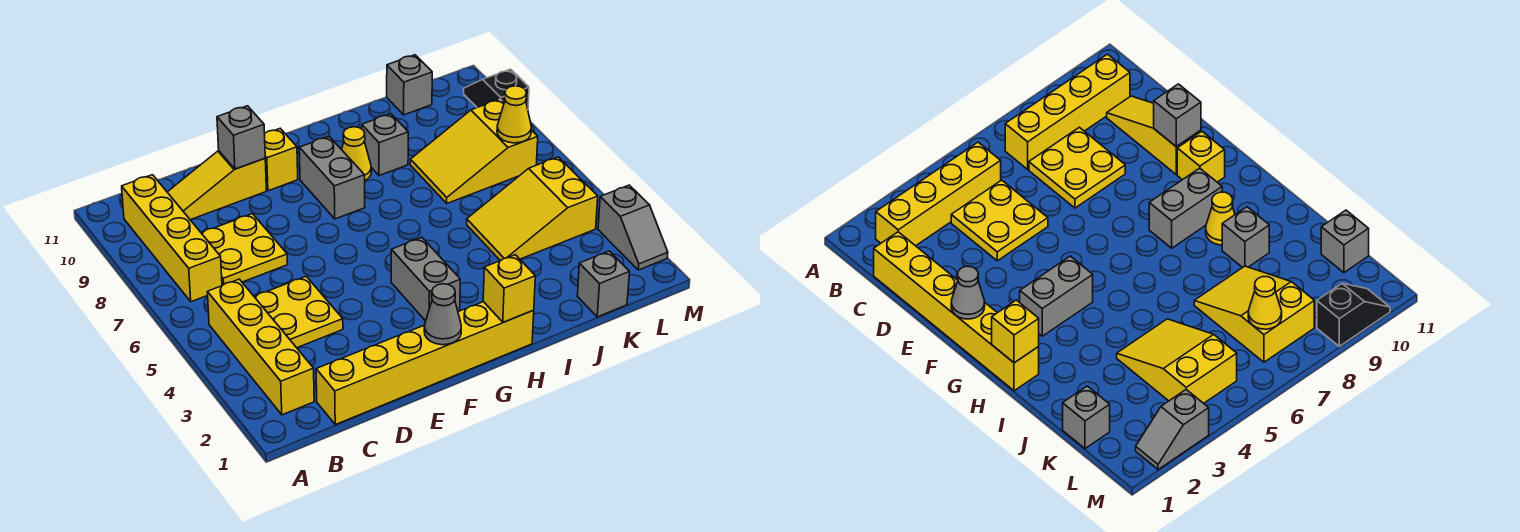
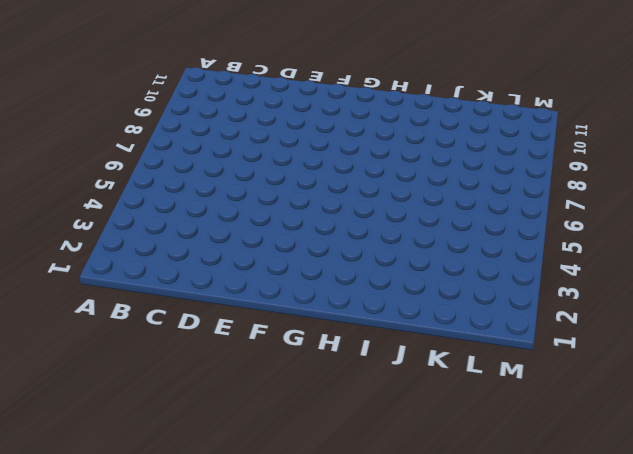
none -> yellow 1x4 brick [207,279,314,415]
none -> yellow 1x4 brick [122,175,222,302]
none -> yellow 1x6 brick [316,302,534,425]

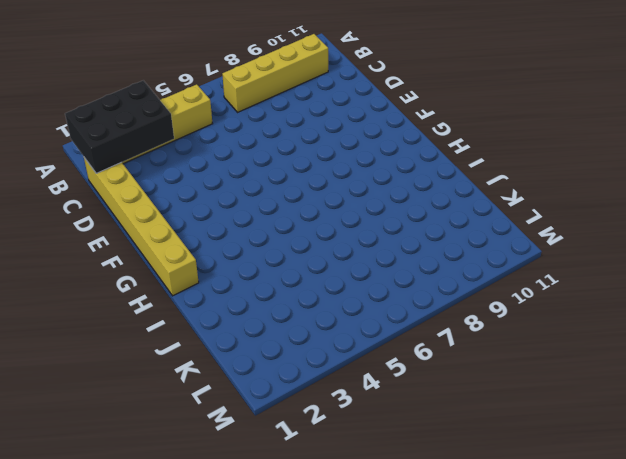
black 2x3 brick [65,80,174,173] -> none
none -> yellow 2x2 plate [254,276,343,348]
none -> yellow 2x2 plate [202,214,288,286]
none -> yellow 1x3 slope [167,151,266,220]

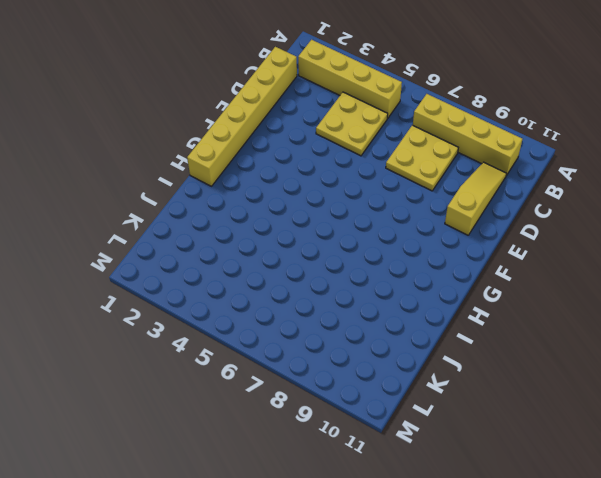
none -> yellow 1x1 brick [265,129,298,191]
none -> grey 1x2 brick [391,238,460,321]
none -> grey 1x2 brick [299,137,365,219]

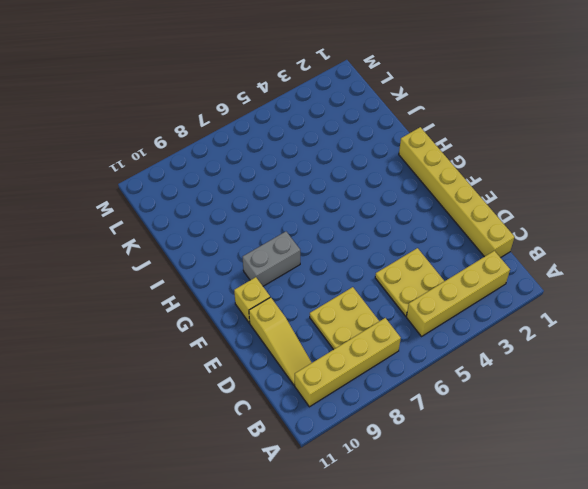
none -> grey 1x2 brick [391,238,460,321]
none -> yellow 1x1 cone [342,127,371,180]
none -> grey 1x1 brick [362,114,408,176]

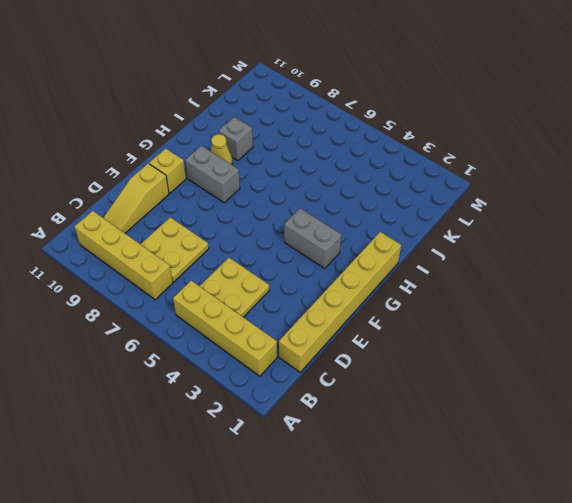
none -> yellow 2x3 slope [467,157,598,261]
none -> yellow 2x3 slope [410,99,538,203]
none -> grey 1x1 brick [577,251,630,317]

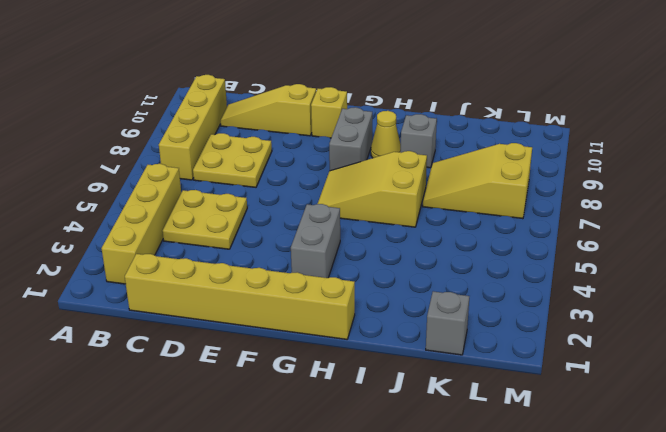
yellow 2x3 slope [318,151,427,227] -> yellow 2x3 slope moved to [467,157,598,261]
none -> grey 1x1 brick [387,55,432,115]
none -> grey 1x2 slope [598,185,668,270]
none -> black 1x2 slope [464,69,529,109]

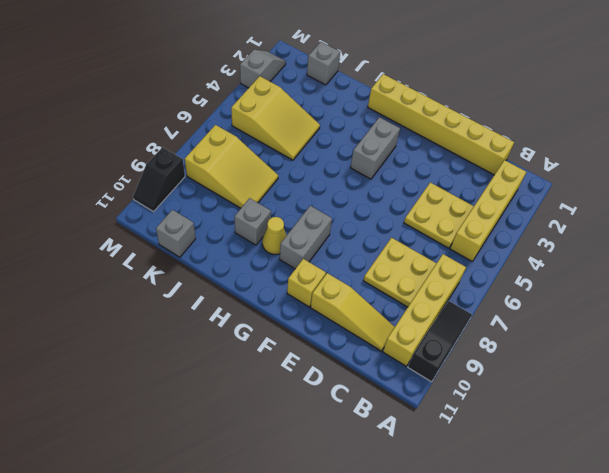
black 1x3 slope [408,301,472,382] -> none
none -> grey 1x1 brick [217,106,265,169]
none -> grey 1x1 cone [424,284,461,345]
none -> yellow 1x1 brick [483,255,535,322]

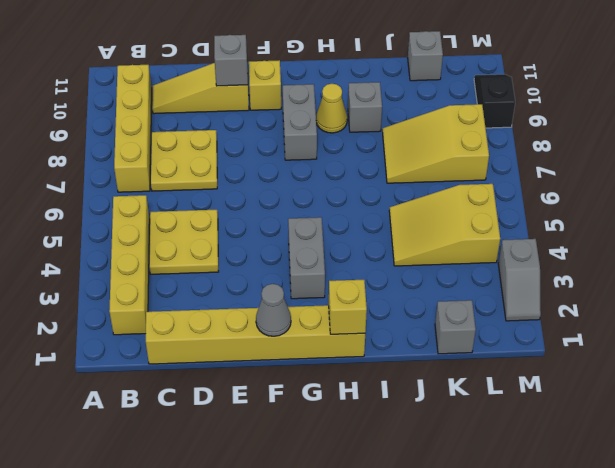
none -> yellow 1x1 cone [497,86,531,143]

